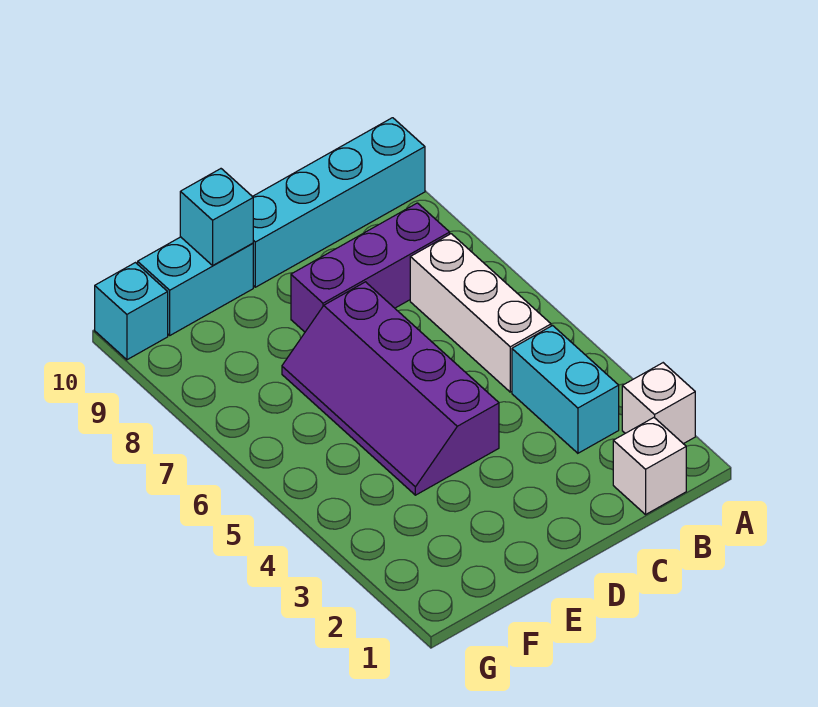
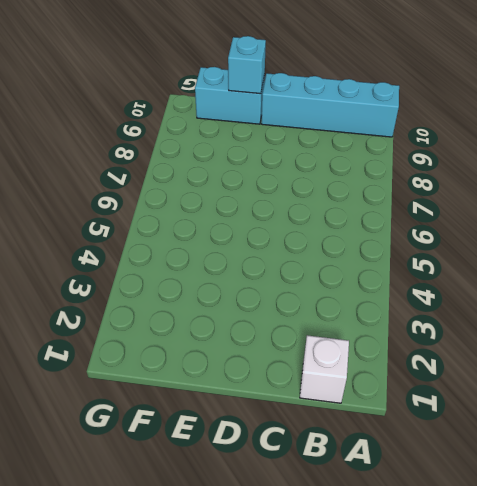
none -> white 1x1 brick [622,363,695,444]
none -> cyan 1x2 brick [512,326,619,453]

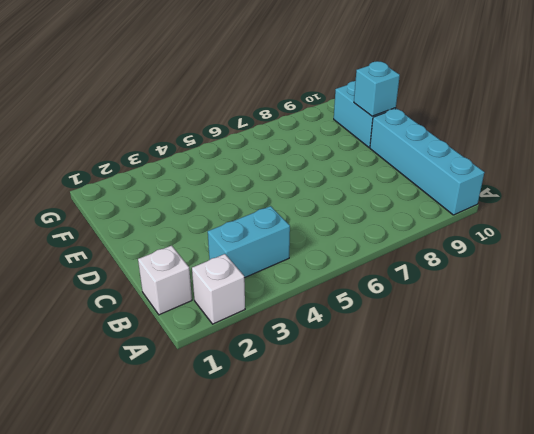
none -> white 1x3 brick [410,234,551,392]
none -> purple 1x3 brick [291,203,450,332]

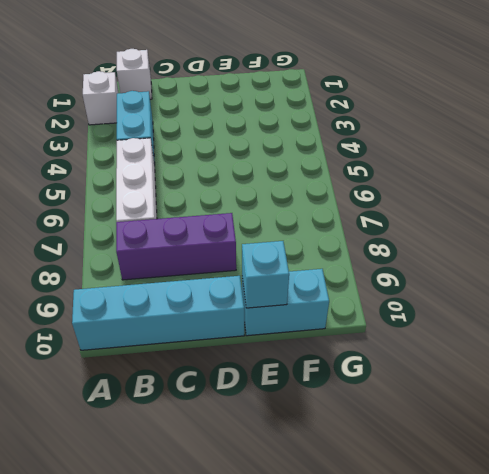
none -> purple 2x4 slope [282,282,499,495]
none -> cyan 1x1 brick [95,263,168,360]

